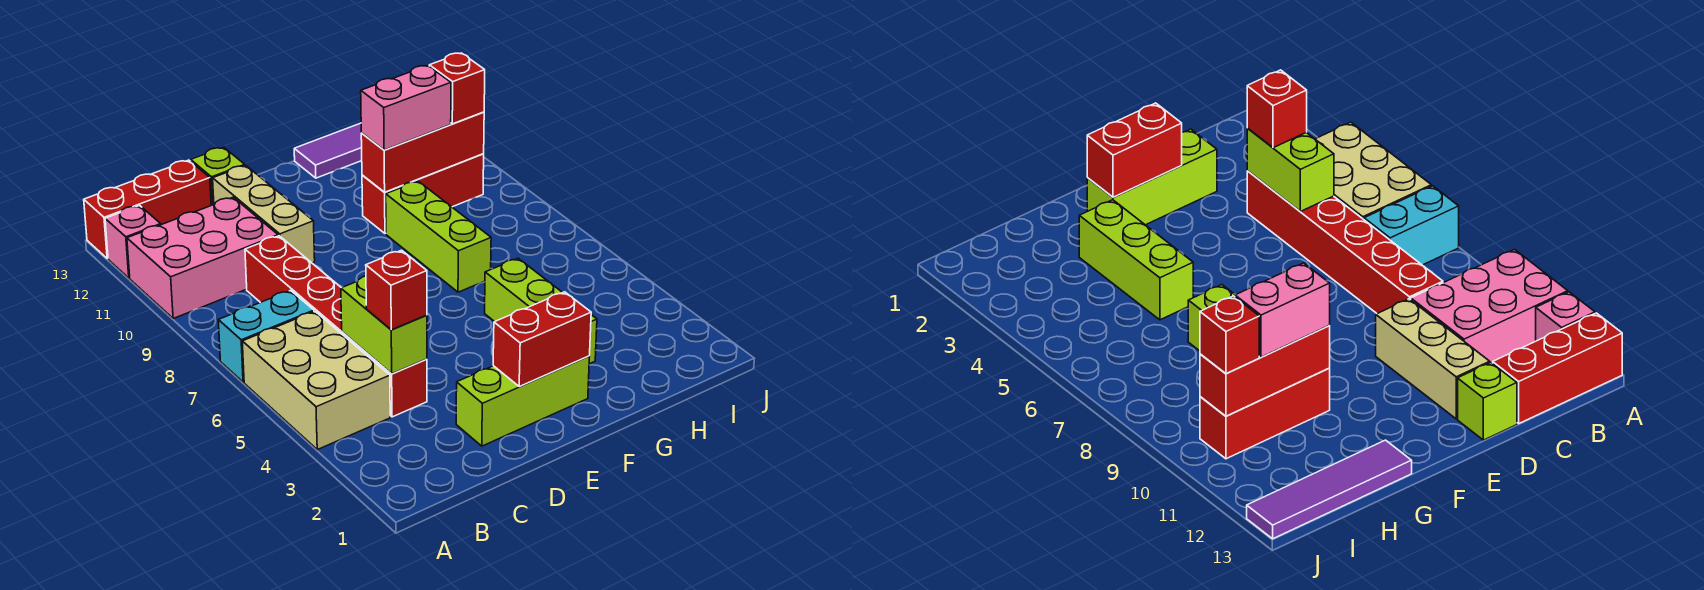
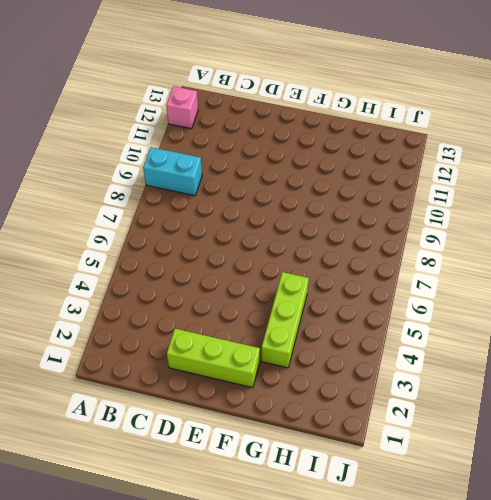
cyan 1x2 brick [143,147,202,196] -> cyan 1x2 brick moved to [218,290,314,382]
none -> tan 2x3 brick [242,311,390,450]
none -> pink 2x3 brick [127,197,278,318]
none -> red 1x3 brick [84,160,211,258]

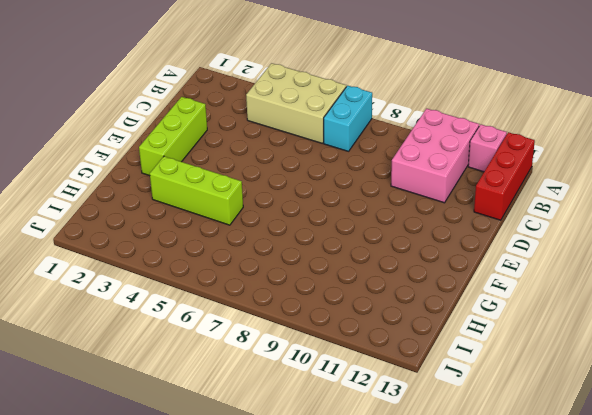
none -> red 1x6 brick [245,236,427,417]
none -> tan 1x3 brick [213,165,315,263]
none -> lime 1x1 brick [191,147,245,205]

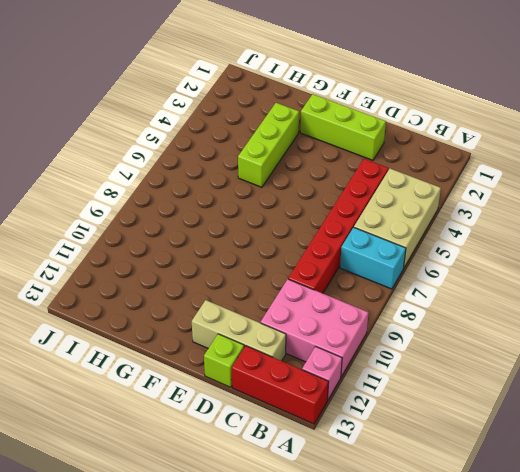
tan 1x3 brick [192,300,286,361] -> tan 1x3 brick turned to [213,165,315,263]
none -> lime 1x3 brick [386,181,491,292]
none -> red 1x3 brick [362,154,484,234]
none -> purple 1x4 tile [294,123,362,178]

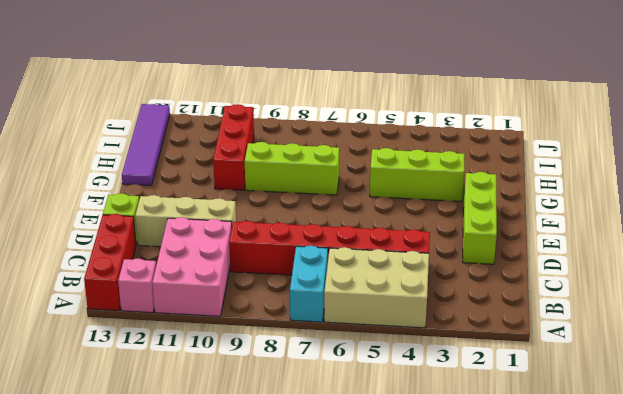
none -> lime 1x2 brick [341,276,427,374]
none -> red 1x2 brick [493,292,591,386]
none -> red 1x3 brick [361,112,484,192]

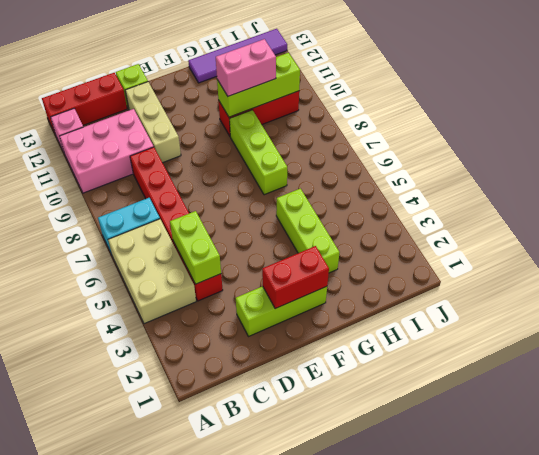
lime 1x3 brick [217,53,300,117] -> red 1x3 brick [361,112,484,192]
none -> red 1x1 brick [366,250,427,330]
none -> red 1x1 brick [429,53,485,124]

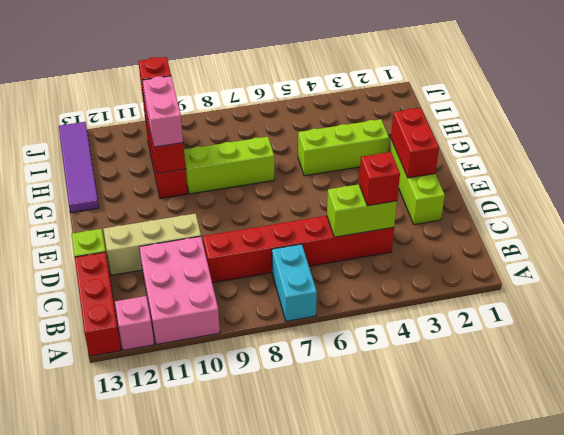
none -> tan 2x3 brick [242,311,390,450]

